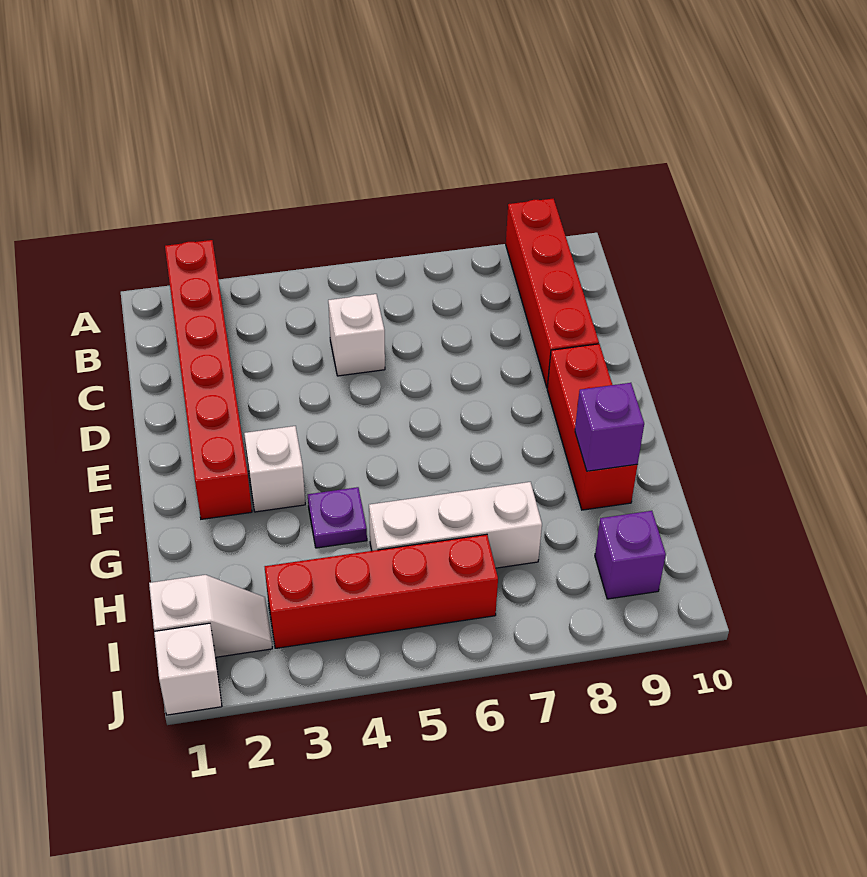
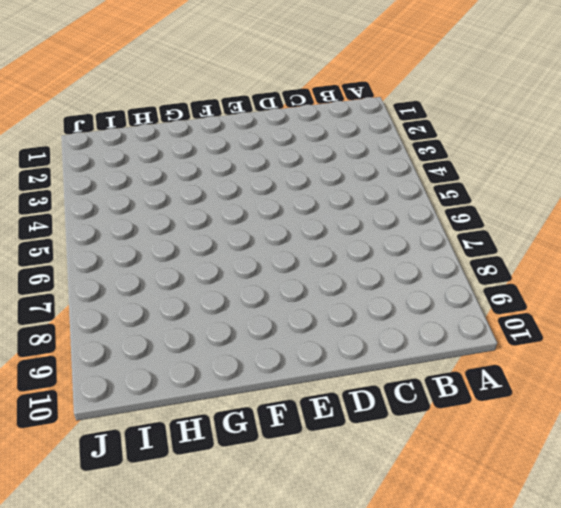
none -> red 1x6 brick [165,240,252,519]
none -> red 1x4 brick [506,199,599,387]
none -> white 1x1 brick [328,294,385,376]

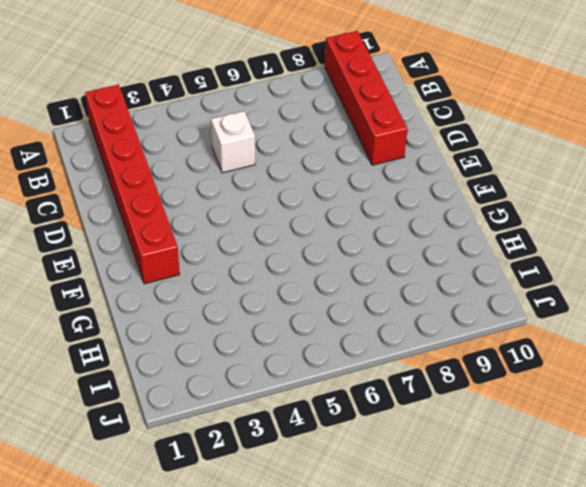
none -> red 1x3 brick [547,344,637,510]
none -> white 1x1 brick [244,426,305,512]
none -> purple 1x1 plate [308,487,367,548]

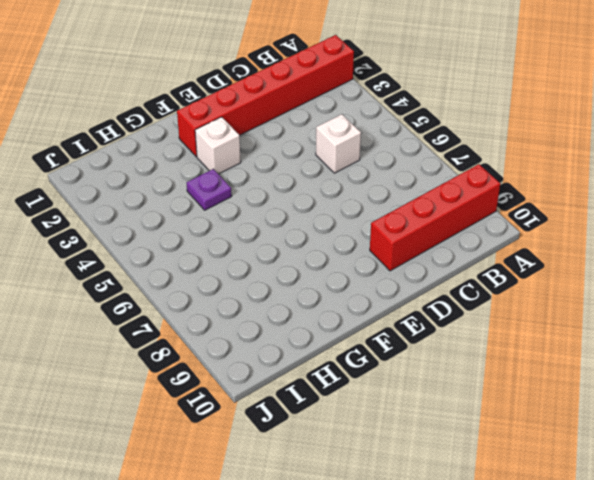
none -> red 1x3 brick [547,344,637,510]
none -> white 1x3 brick [369,482,542,568]
none -> white 1x2 slope [149,575,272,657]

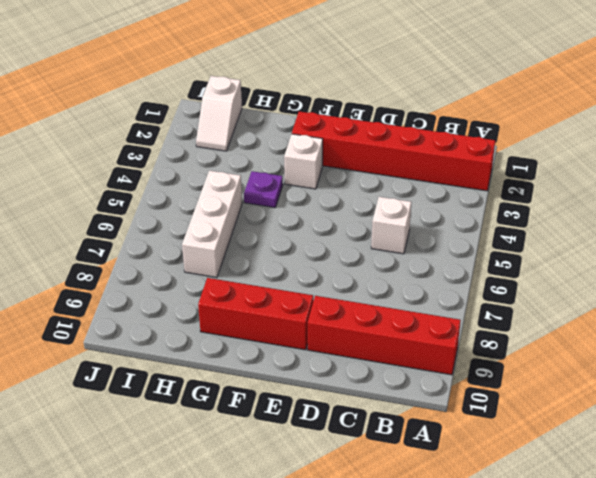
none -> red 1x4 brick [265,534,498,648]
none -> purple 1x1 brick [595,511,666,599]
none -> white 1x1 brick [154,623,222,715]

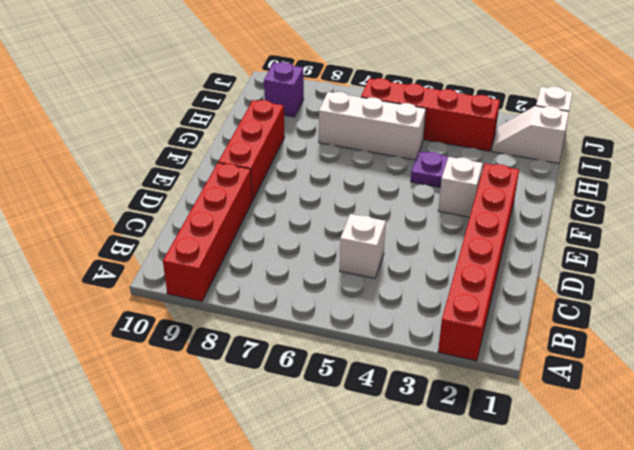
none -> purple 1x1 brick [575,383,644,471]

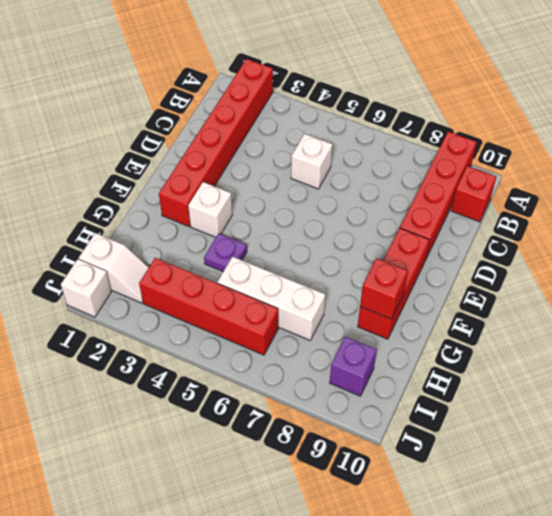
red 1x1 brick [451,166,496,222] -> none
red 1x1 brick [360,258,408,319] -> purple 1x1 brick [575,383,644,471]

